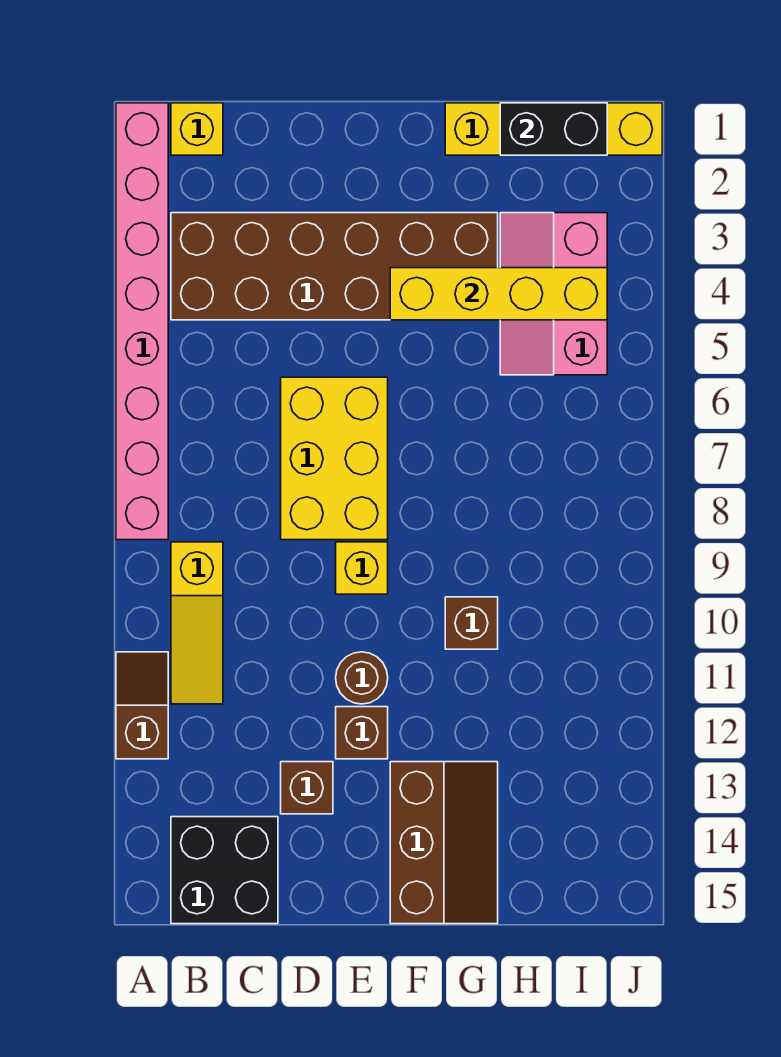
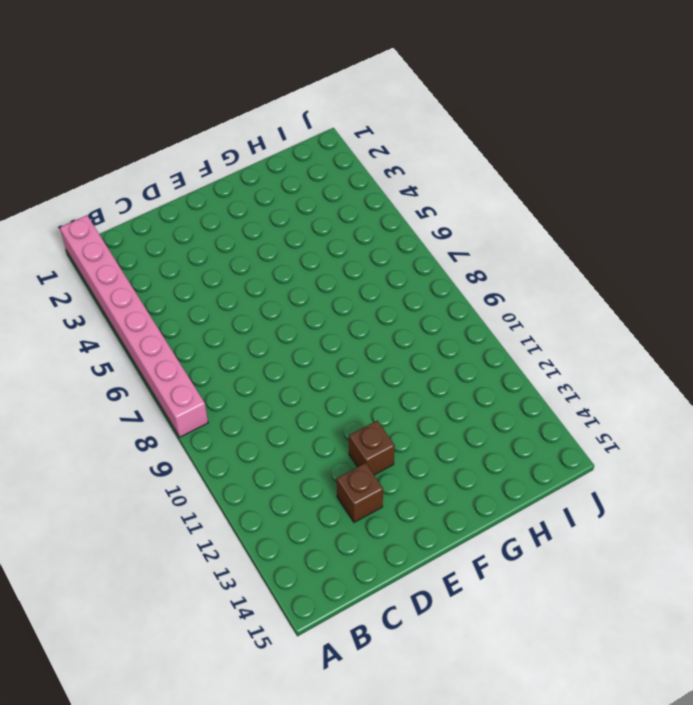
none -> brown 1x2 slope [116,652,168,759]
none -> yellow 1x1 brick [171,103,223,155]
none -> brown 2x6 brick [171,213,498,320]

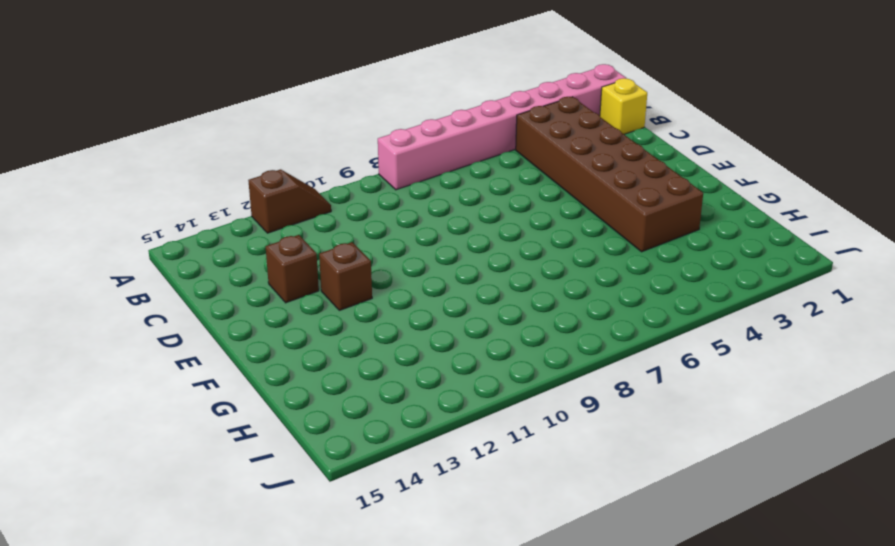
none -> yellow 1x3 slope [171,542,223,704]
none -> black 2x2 brick [171,817,278,924]
none -> yellow 2x3 brick [281,377,388,540]

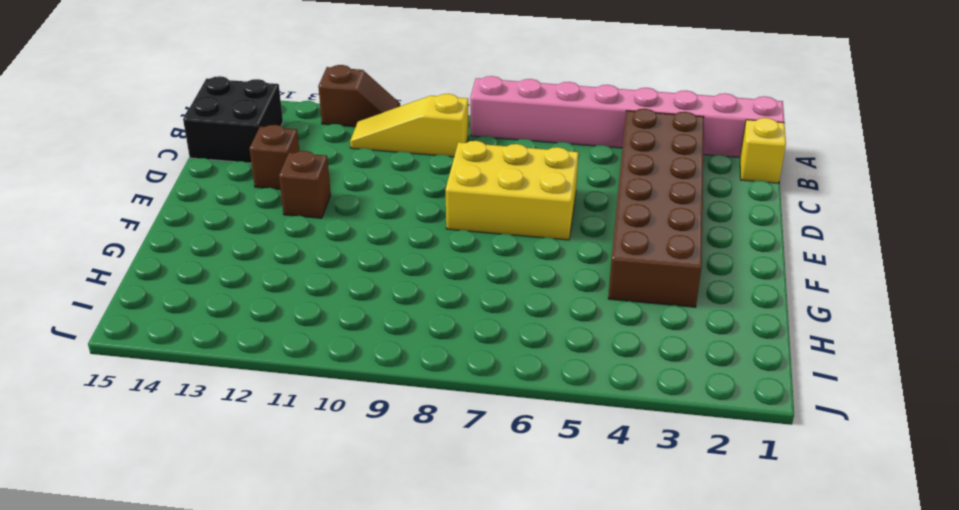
none -> yellow 1x1 brick [336,542,388,594]
none -> brown 1x1 round brick [336,652,388,704]
none -> brown 2x3 slope [390,762,498,924]

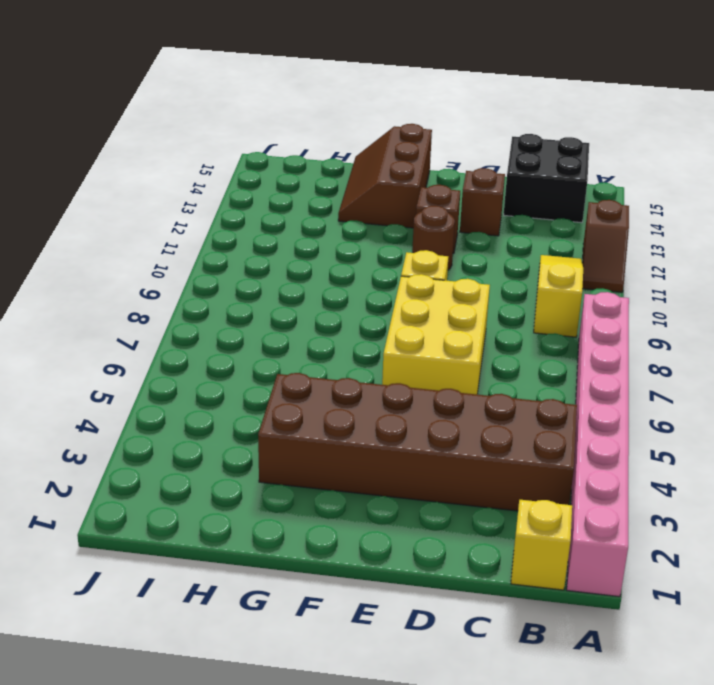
none -> yellow 1x4 brick [445,103,662,155]
none -> brown 1x1 brick [445,597,498,649]
none -> pink 2x3 slope [500,213,607,375]

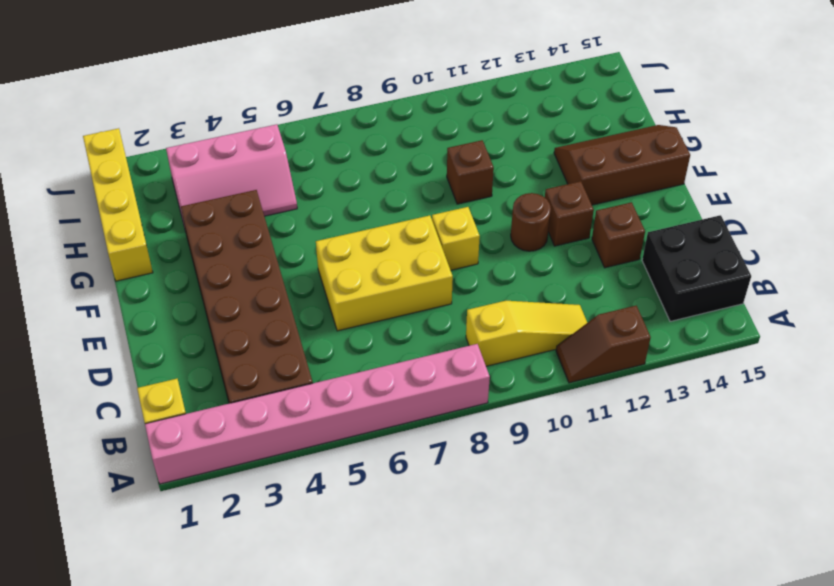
none -> yellow 1x4 brick [390,268,607,320]
none -> black 1x2 brick [500,103,607,155]

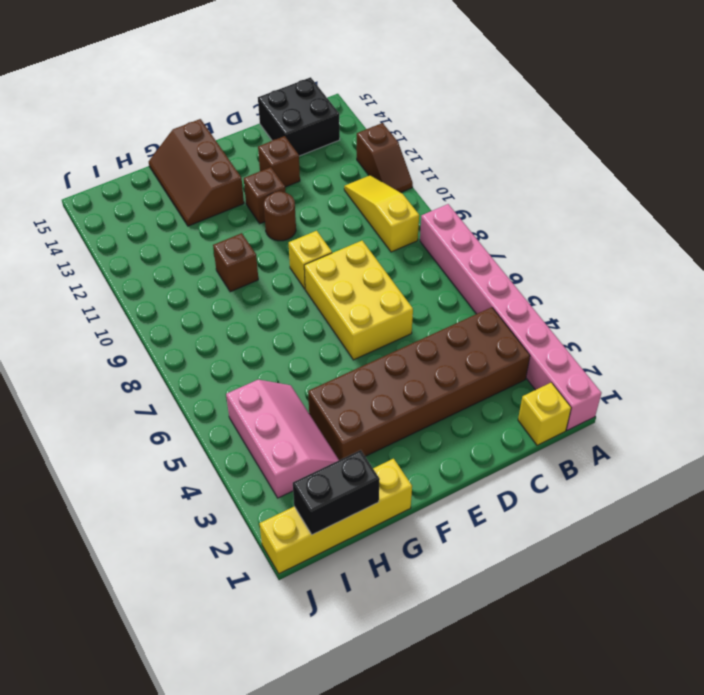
none -> yellow 1x4 brick [390,268,607,320]

